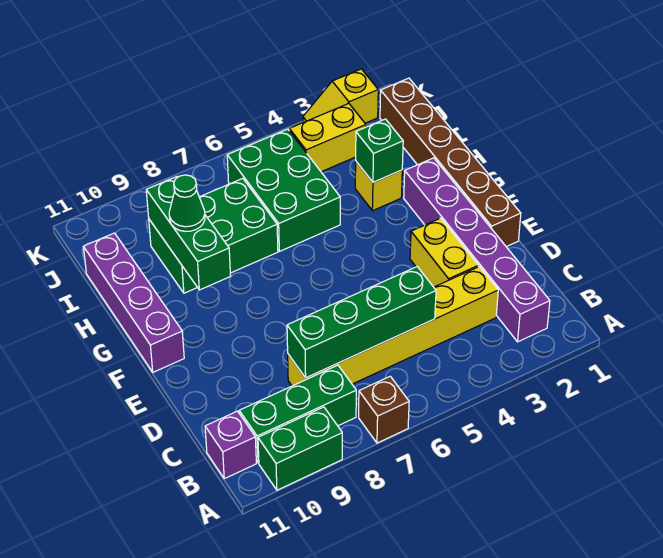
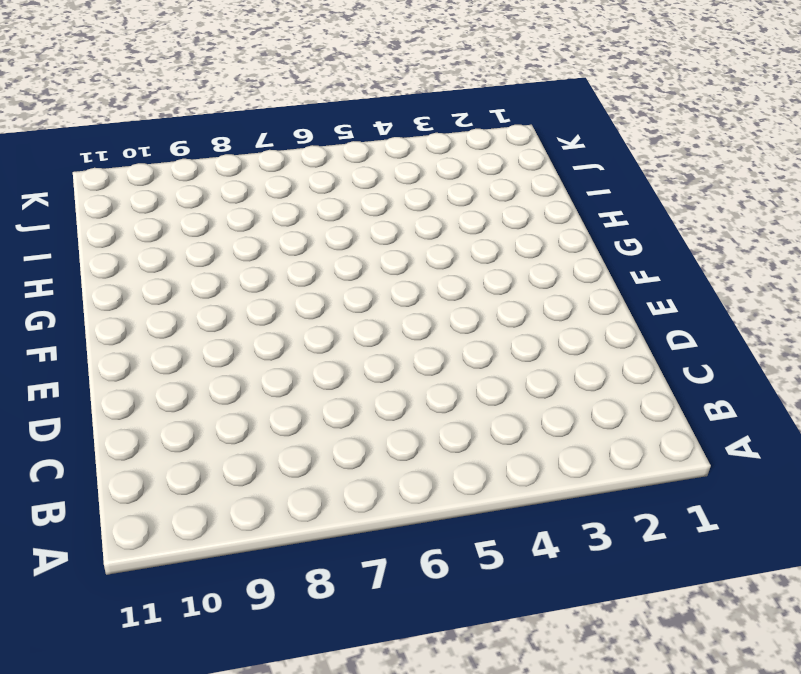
none -> brown 1x1 brick [359,376,409,443]
none -> green 1x2 brick [258,407,342,490]
none -> purple 1x6 brick [404,158,550,342]

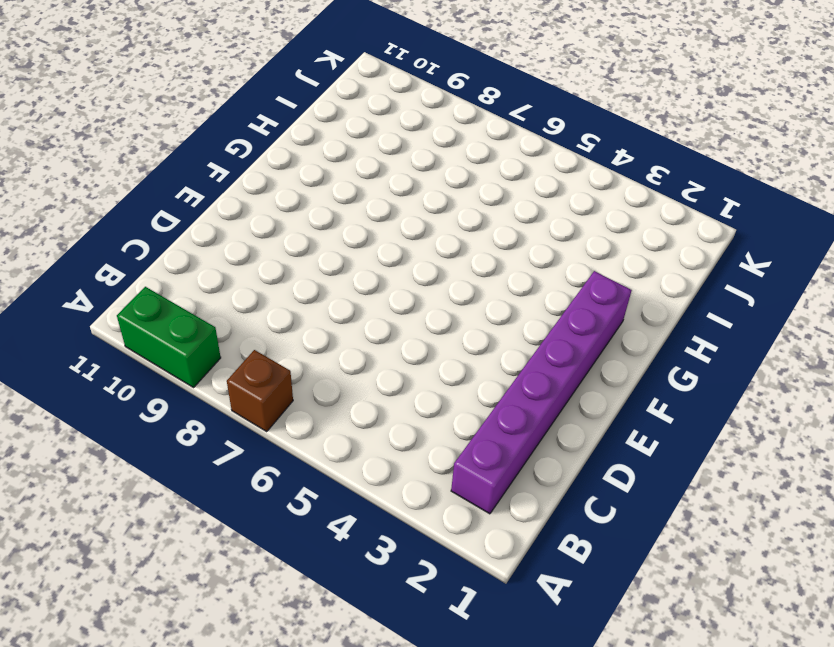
none -> green 1x3 brick [239,365,356,463]
none -> purple 1x1 brick [205,411,256,479]
none -> yellow 1x6 brick [288,267,498,386]

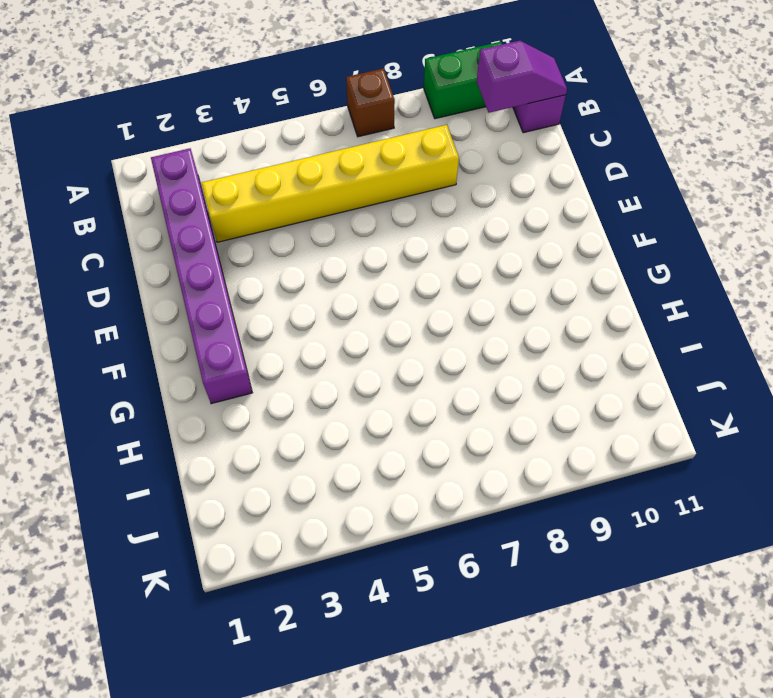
purple 1x2 slope [477,41,567,113] -> none
none -> green 1x3 brick [239,365,356,463]
none -> yellow 1x2 brick [410,218,478,287]
none -> brown 1x6 brick [380,78,521,247]

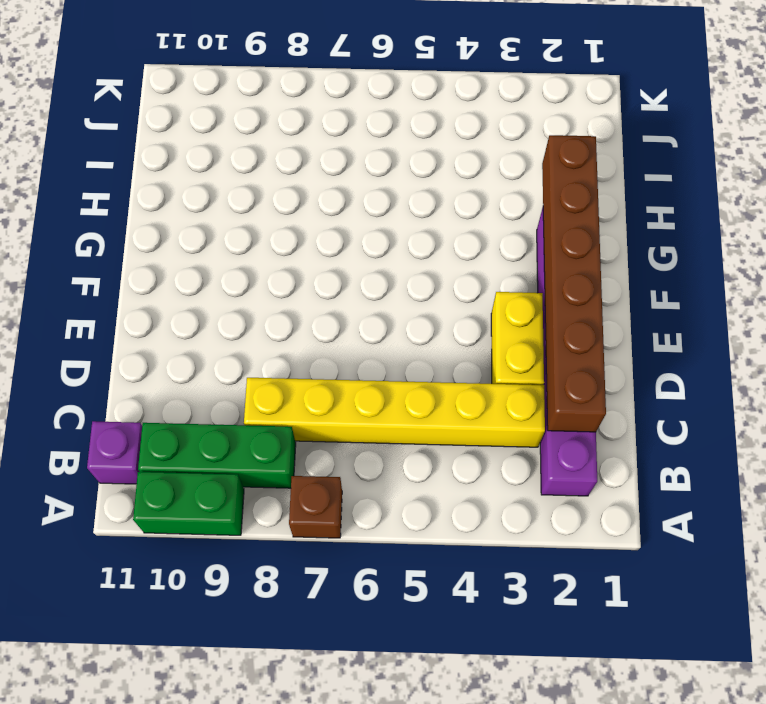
brown 1x6 brick [542,135,606,432] -> brown 1x6 brick moved to [380,78,521,247]
none -> purple 1x4 brick [83,233,184,372]
none -> yellow 1x1 brick [355,162,402,211]
none -> green 2x3 brick [227,129,340,251]

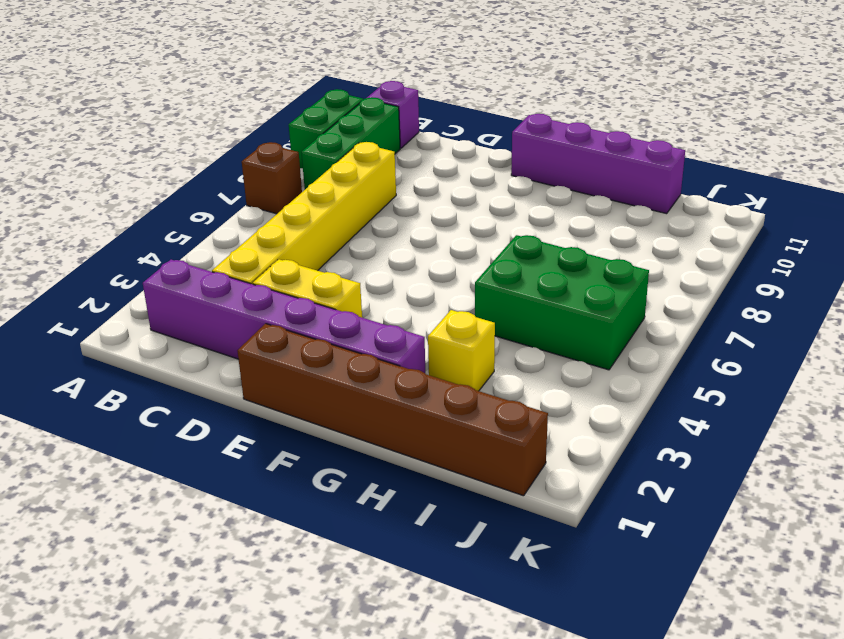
none -> green 2x3 brick [149,178,278,293]
none -> yellow 1x2 brick [289,104,366,172]
none -> yellow 1x2 slope [303,69,378,123]

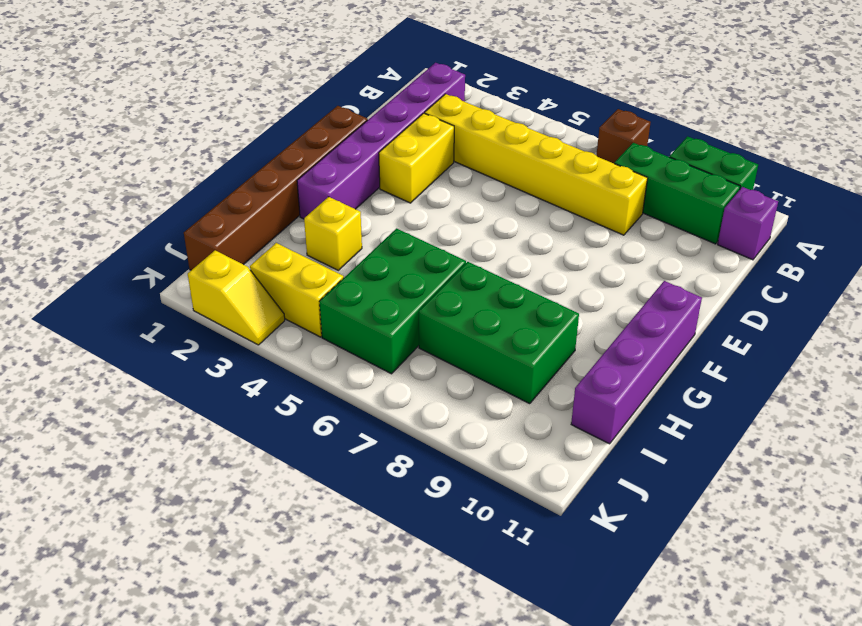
none -> green 1x4 brick [287,267,436,378]
none -> green 1x3 brick [146,177,231,290]
none -> green 1x1 brick [356,119,403,182]

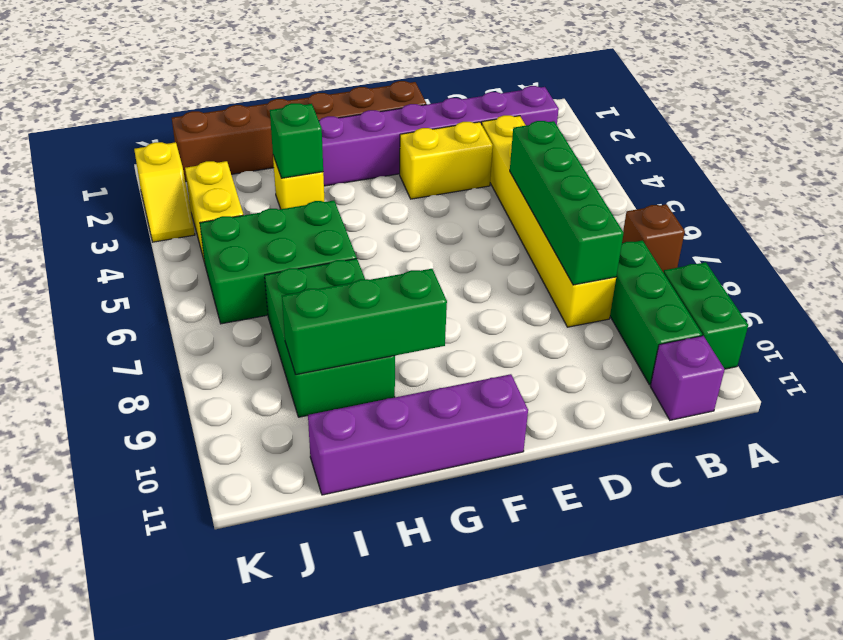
none -> green 1x1 cone [169,175,205,231]

